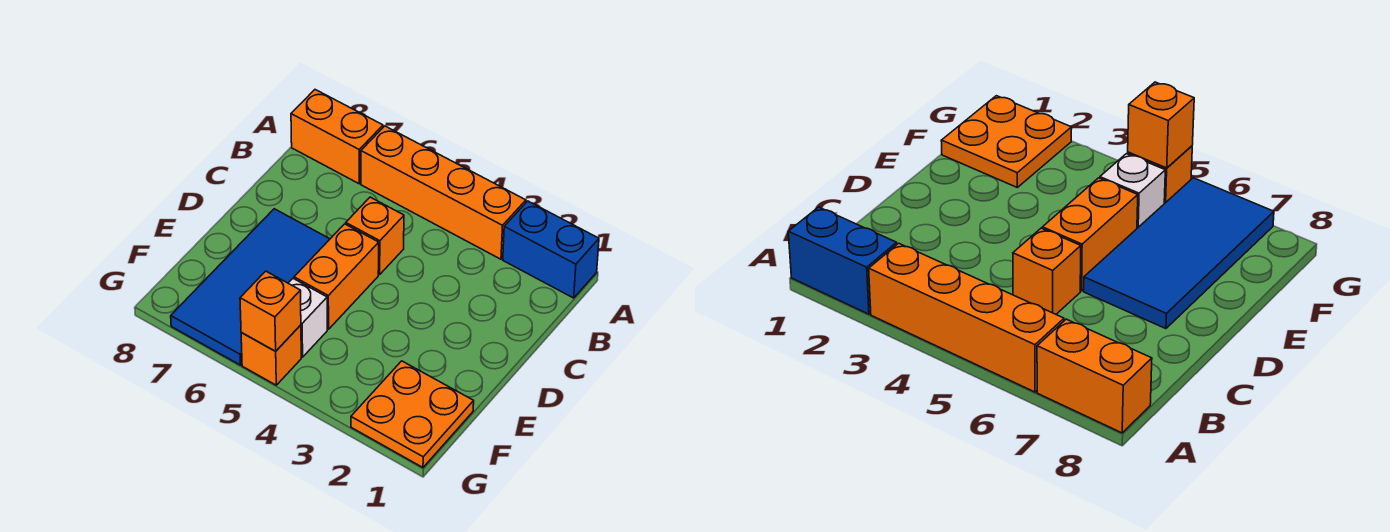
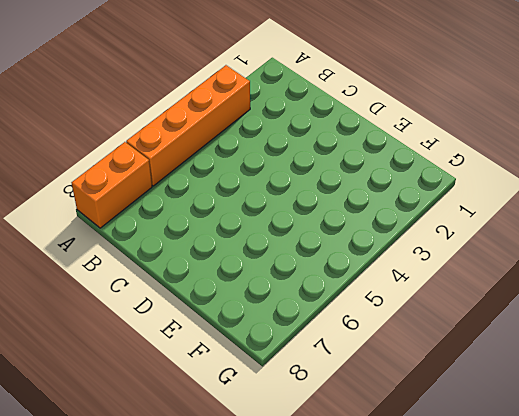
none -> blue 1x2 brick [503,201,599,298]
none -> orange 1x1 brick [346,197,404,275]

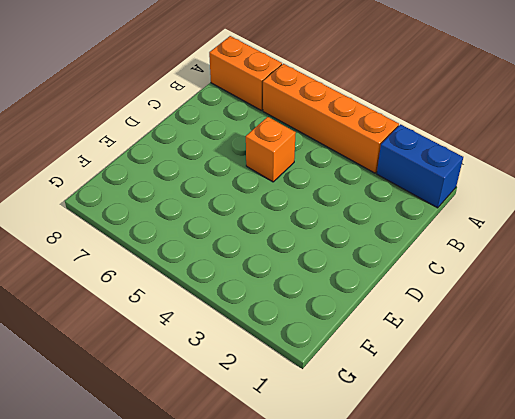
none -> orange 1x2 brick [294,224,379,329]
none -> blue 2x4 tile [171,209,330,365]

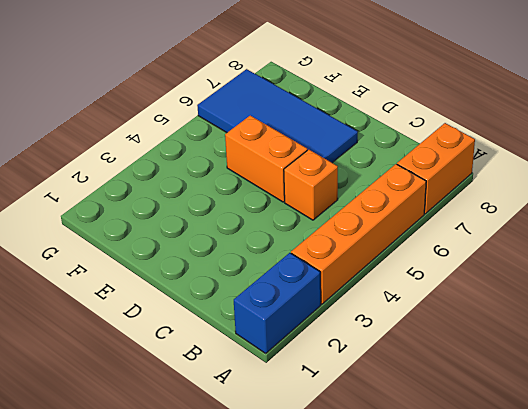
none -> orange 2x2 plate [351,361,474,467]
none -> white 1x1 brick [288,279,327,357]

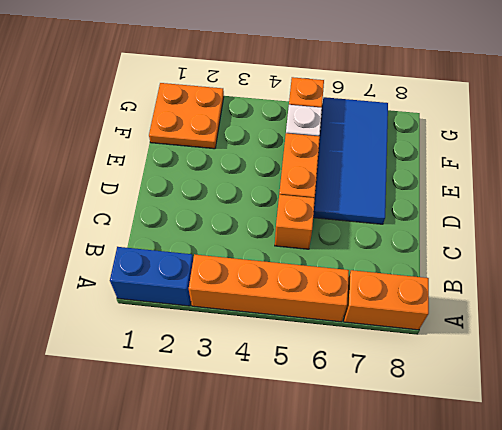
none -> orange 1x1 brick [240,271,301,351]

